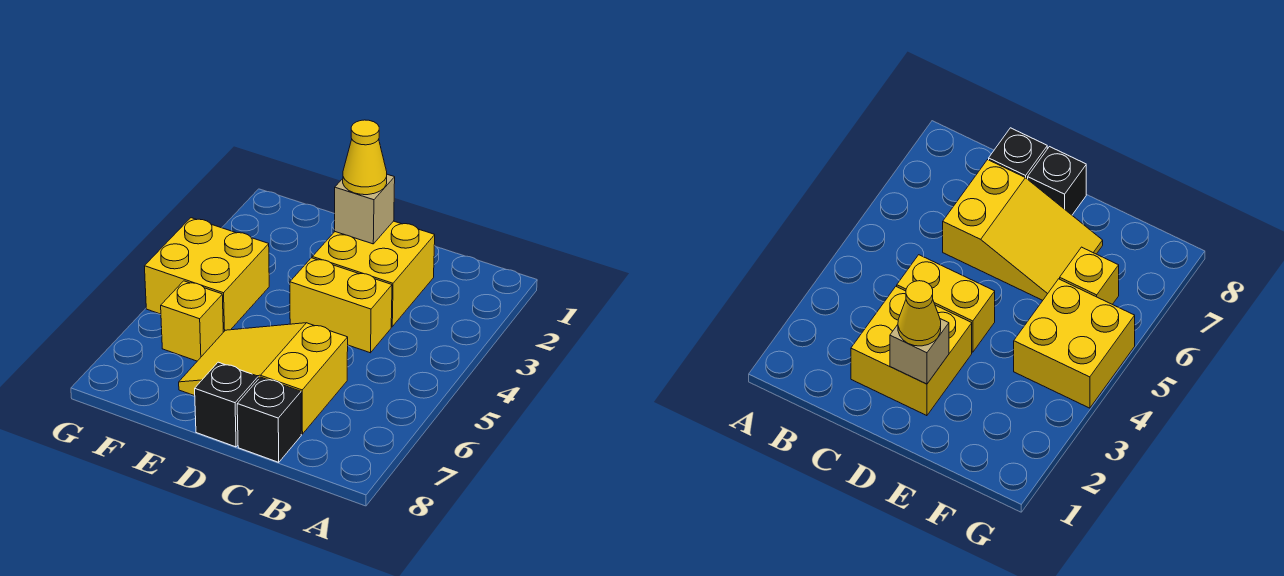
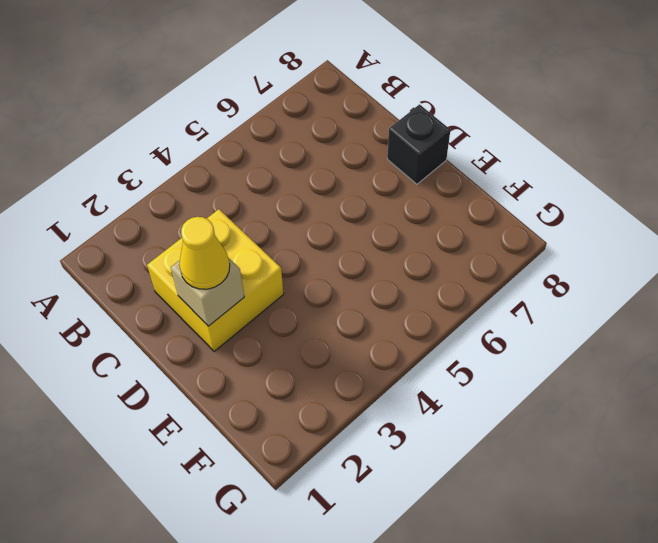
none -> yellow 1x2 brick [290,258,392,353]
none -> yellow 2x3 slope [179,323,348,434]

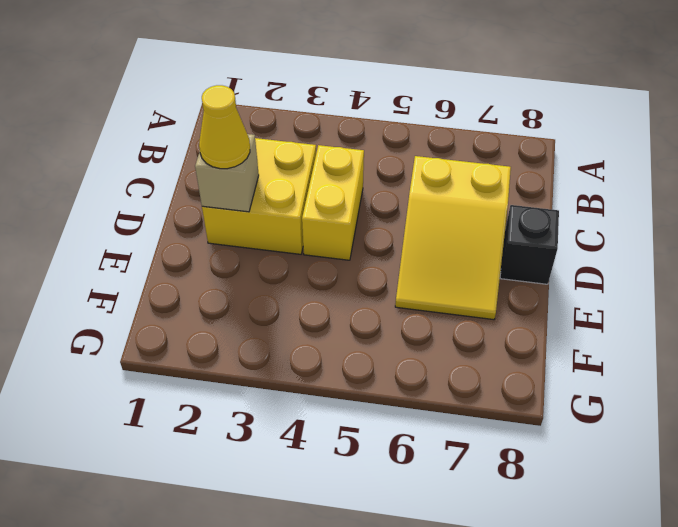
none -> black 1x1 brick [237,377,301,462]
none -> yellow 2x2 brick [145,218,269,332]

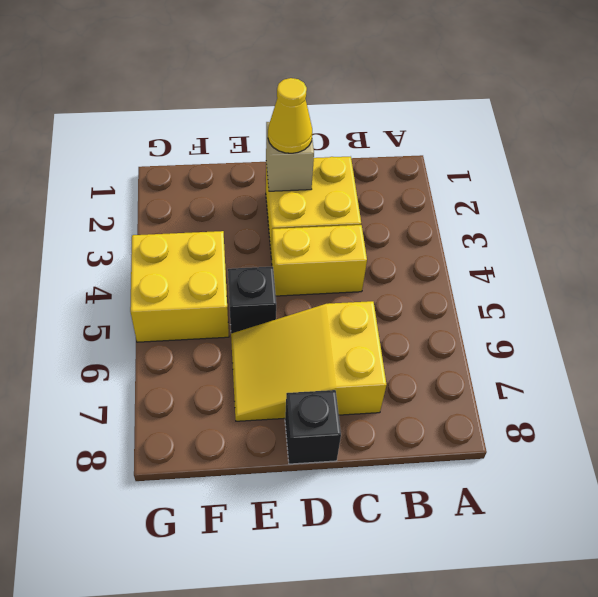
black 1x1 brick [228,267,276,333] -> black 1x1 brick moved to [237,377,301,462]
none -> yellow 1x1 brick [161,281,223,361]

